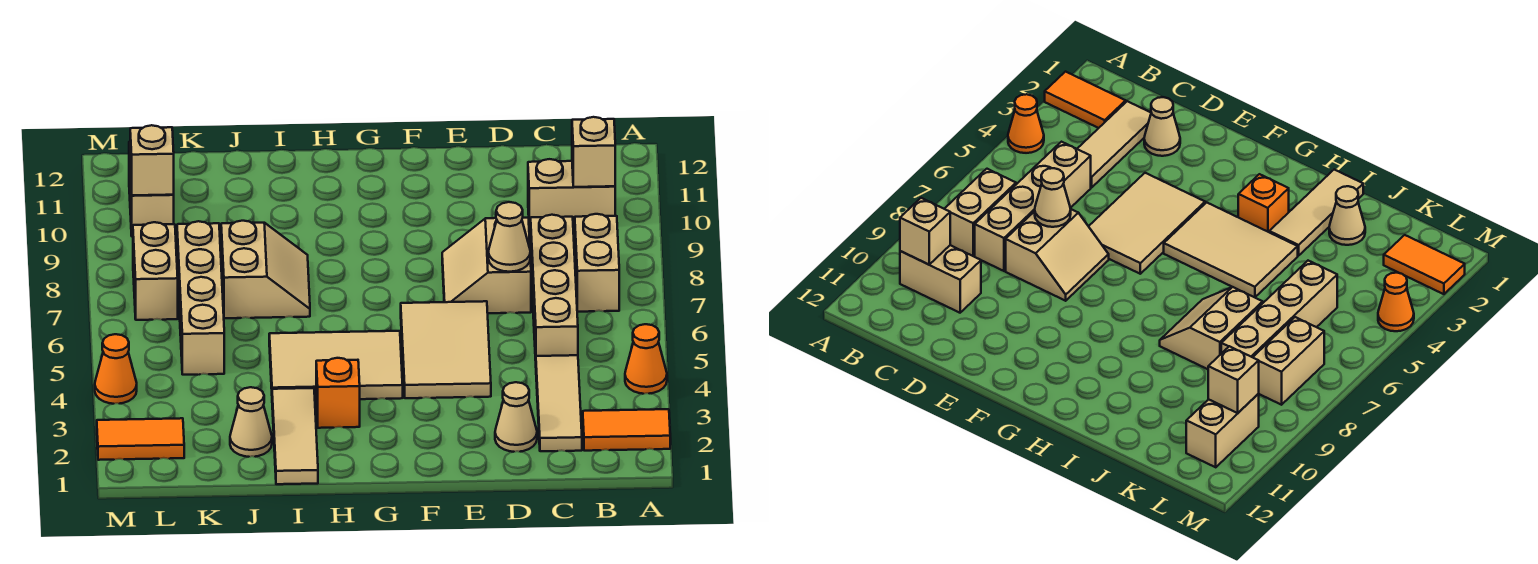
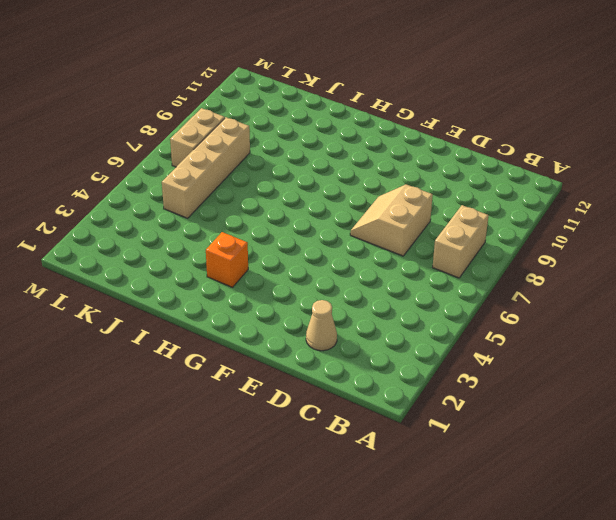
none -> orange 1x2 tile [583,409,670,451]
none -> orange 1x1 cone [625,324,667,394]
none -> tan 1x2 brick [528,159,615,229]

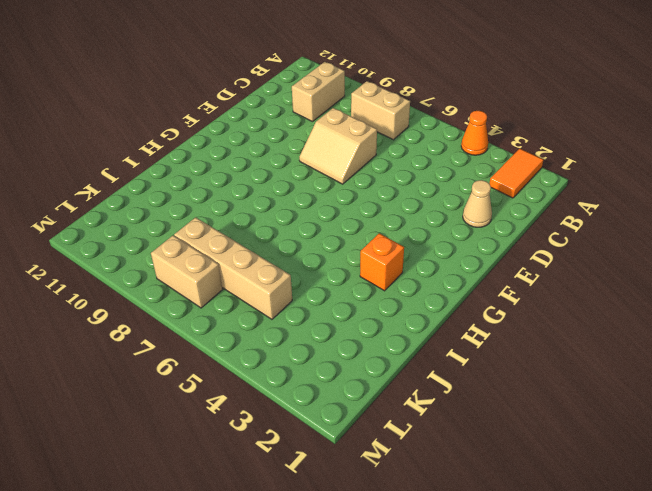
none -> tan 1x3 tile [536,355,582,451]
none -> tan 1x4 brick [531,215,578,361]
none -> tan 2x3 tile [401,301,491,398]

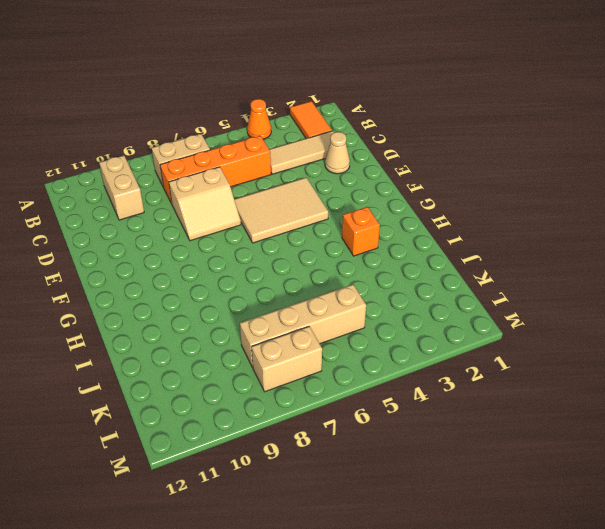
orange 1x4 brick [160,136,271,204] -> tan 1x4 brick [531,215,578,361]
none -> tan 2x3 tile [269,331,403,400]
none -> tan 1x3 tile [272,388,318,484]
none -> tan 2x2 slope [221,221,310,318]

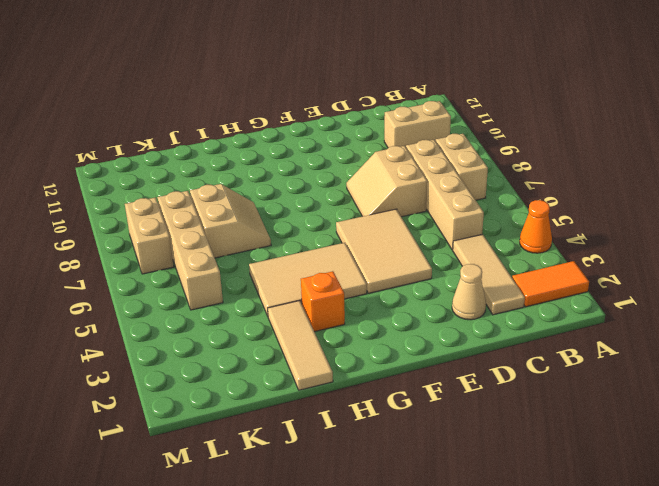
none -> tan 1x1 cone [230,387,272,457]
none -> orange 1x2 tile [97,418,184,460]
none -> tan 1x2 brick [129,142,174,237]

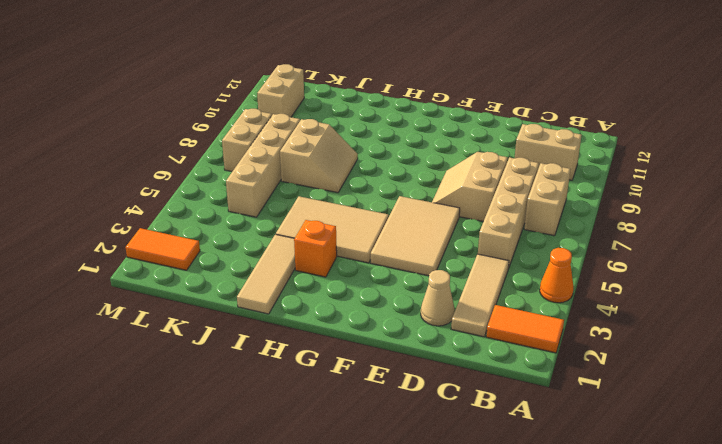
none -> tan 1x1 cone [230,387,272,457]
none -> orange 1x1 cone [95,334,137,404]
none -> tan 1x1 brick [572,117,615,187]

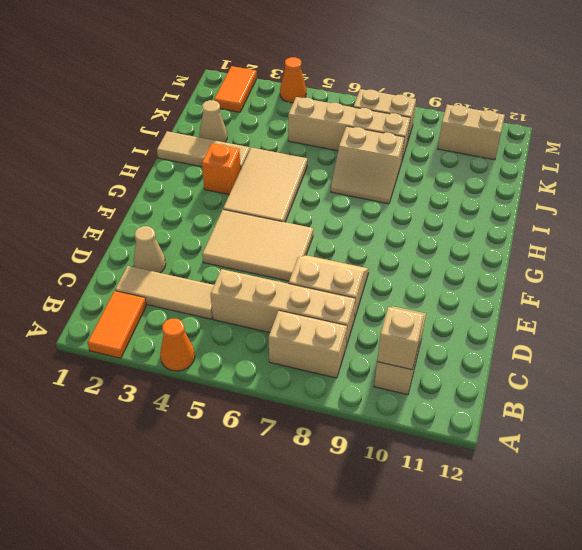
none -> tan 1x1 cone [488,202,530,272]
none -> tan 1x1 brick [130,125,174,195]

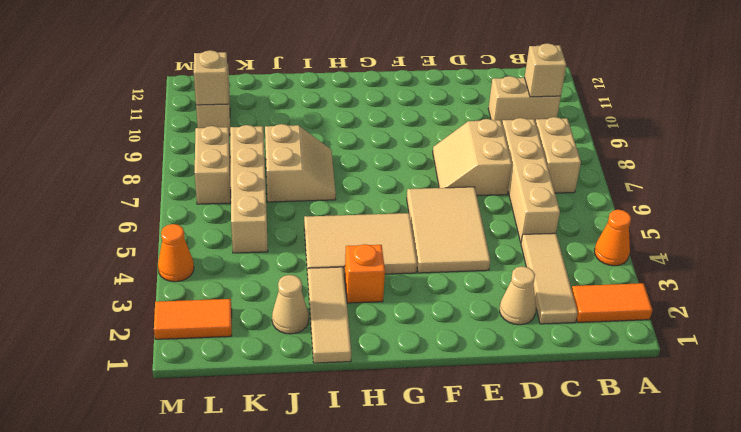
none -> tan 1x1 cone [488,202,530,272]

